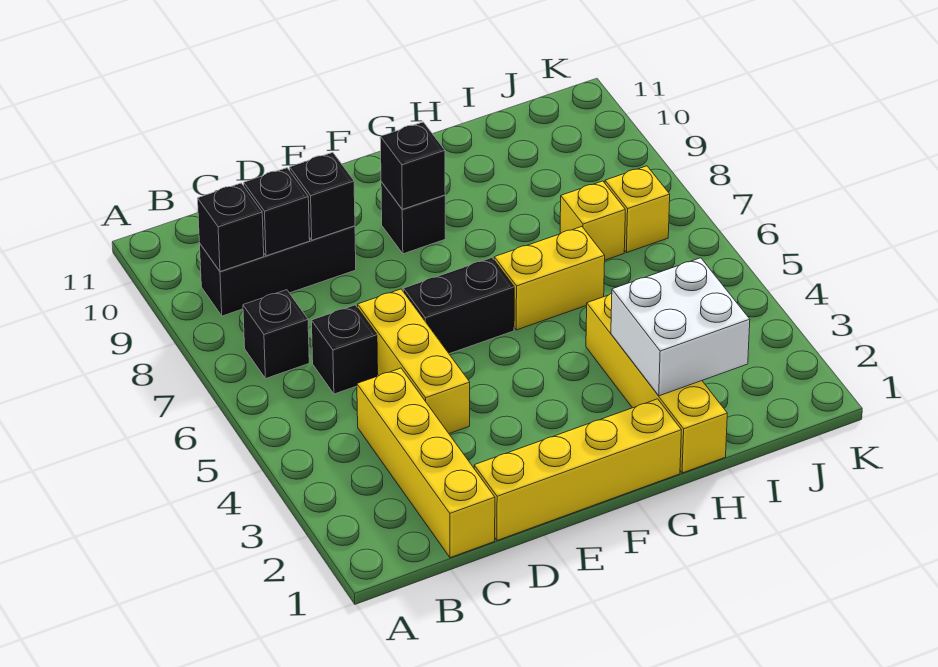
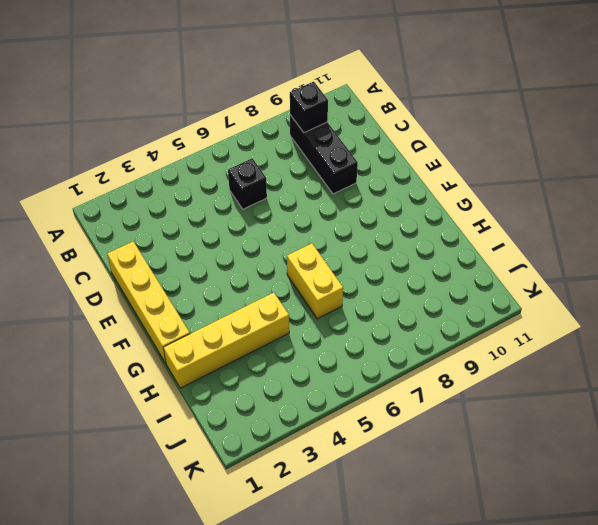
none -> black 1x1 brick [243,290,309,379]
none -> yellow 1x4 brick [357,368,495,558]
none -> yellow 1x3 brick [358,289,470,434]

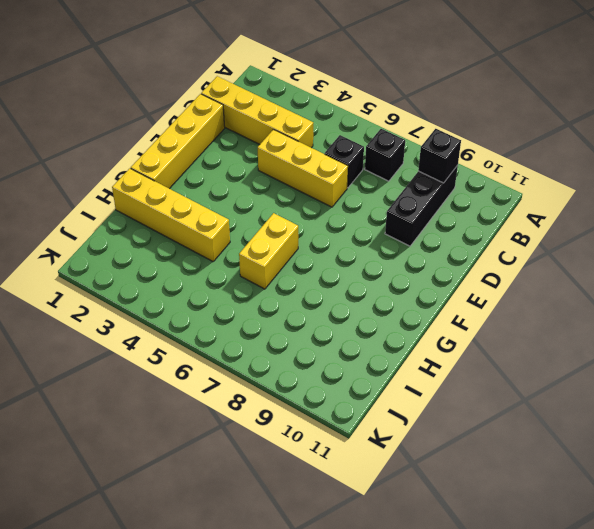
none -> black 1x2 brick [403,258,514,354]
none -> black 1x1 brick [381,182,445,254]
none -> yellow 1x1 brick [560,181,625,260]

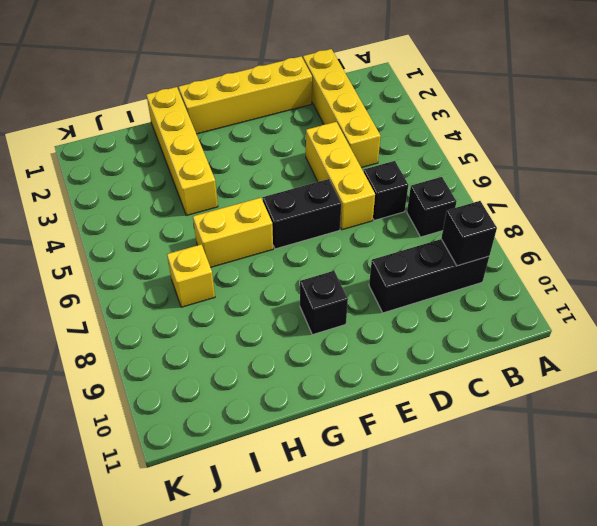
none -> yellow 1x1 brick [605,166,670,252]
none -> black 1x1 brick [244,168,310,256]
none -> black 1x1 brick [290,152,355,240]

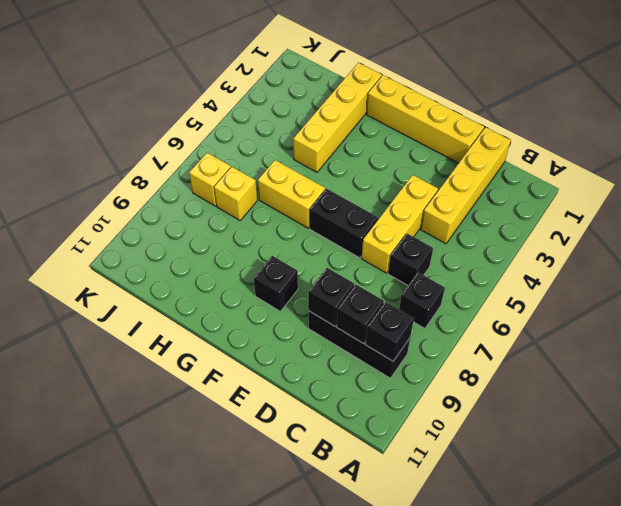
none -> black 1x1 brick [380,122,445,209]
none -> white 2x2 brick [611,258,750,396]

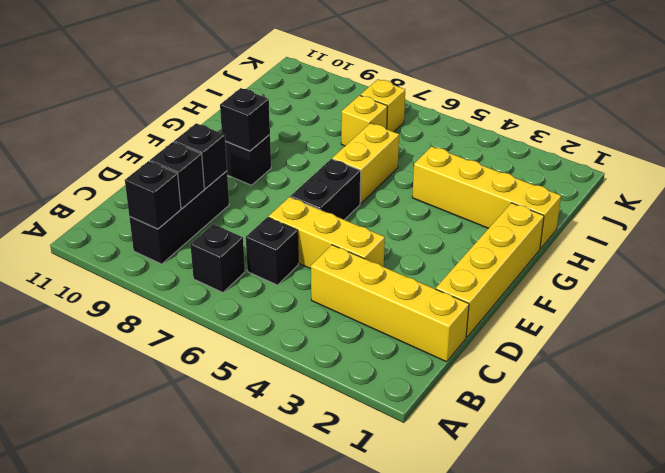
none -> white 2x2 brick [611,258,750,396]

